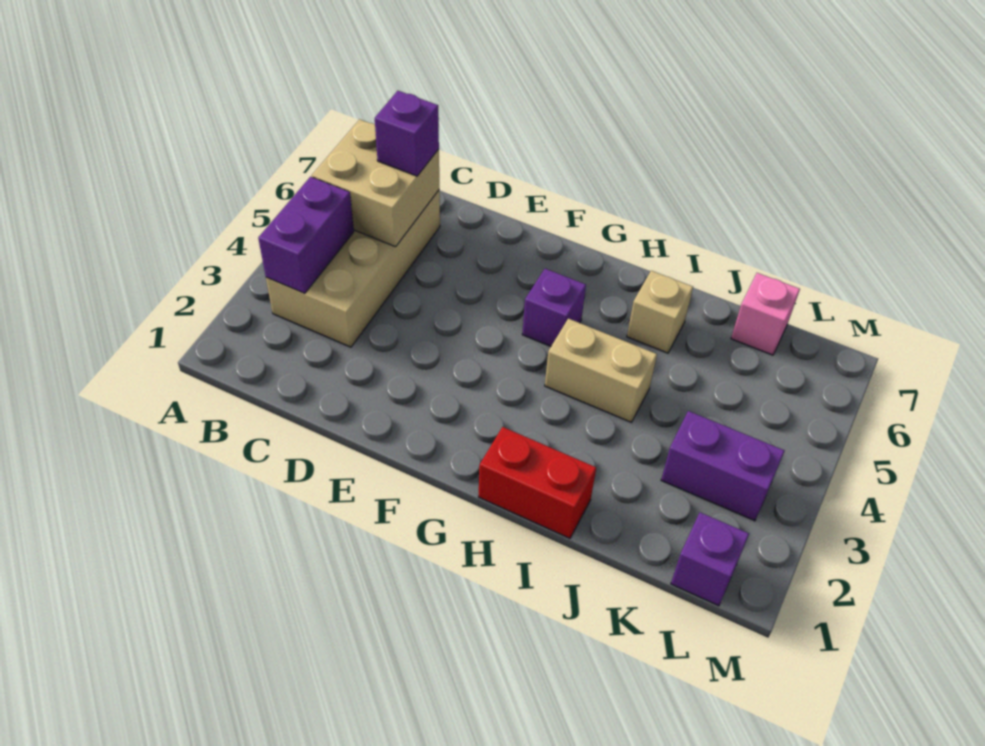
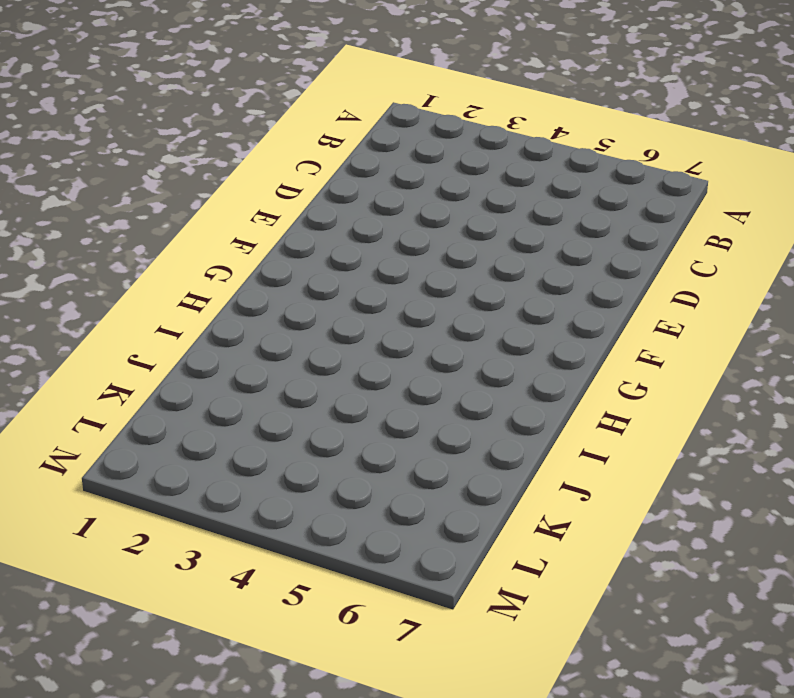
none -> tan 2x4 brick [266,190,440,347]
none -> purple 1x1 brick [522,269,586,346]

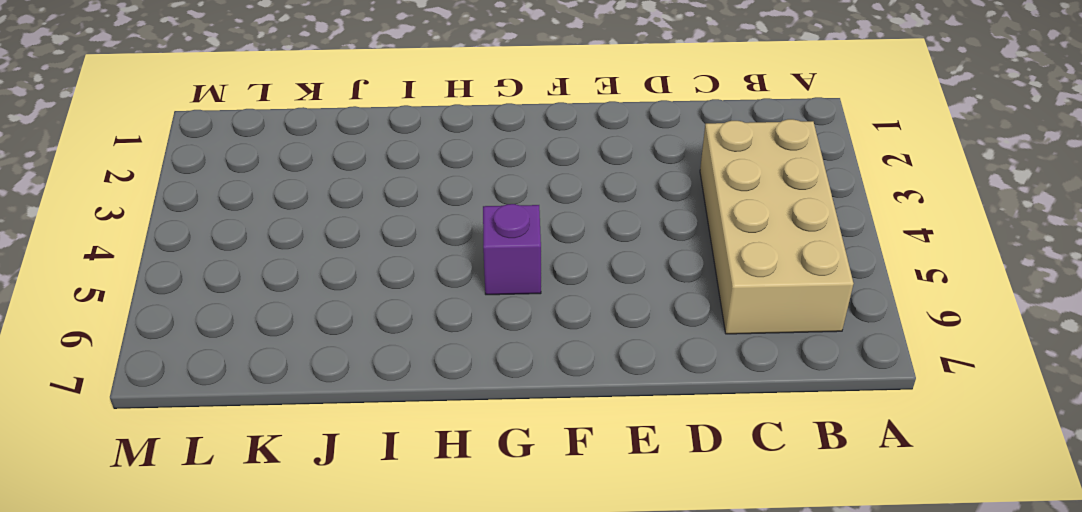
none -> red 1x2 brick [479,427,596,538]
none -> tan 1x2 brick [545,319,657,422]

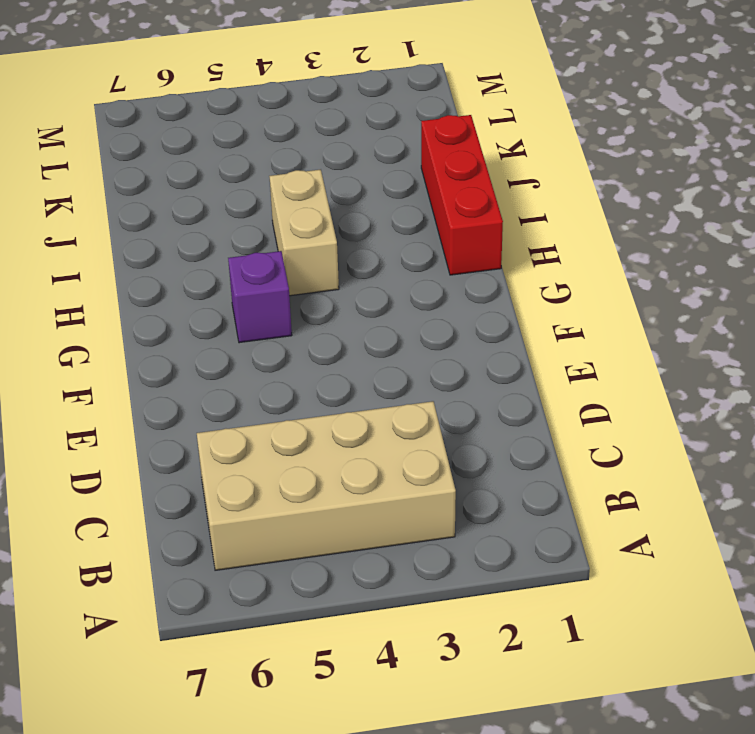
red 1x3 brick [421,115,503,275] -> red 1x2 brick [479,427,596,538]
none -> tan 1x1 brick [627,271,693,353]
none -> purple 1x2 brick [661,411,784,521]

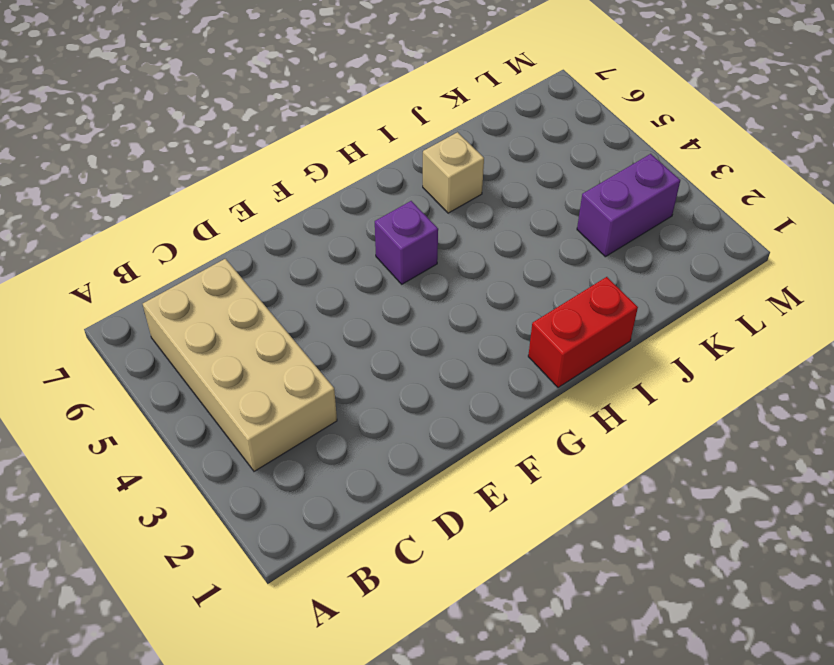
none -> tan 1x2 brick [545,319,657,422]
none -> pink 1x1 brick [731,273,800,355]

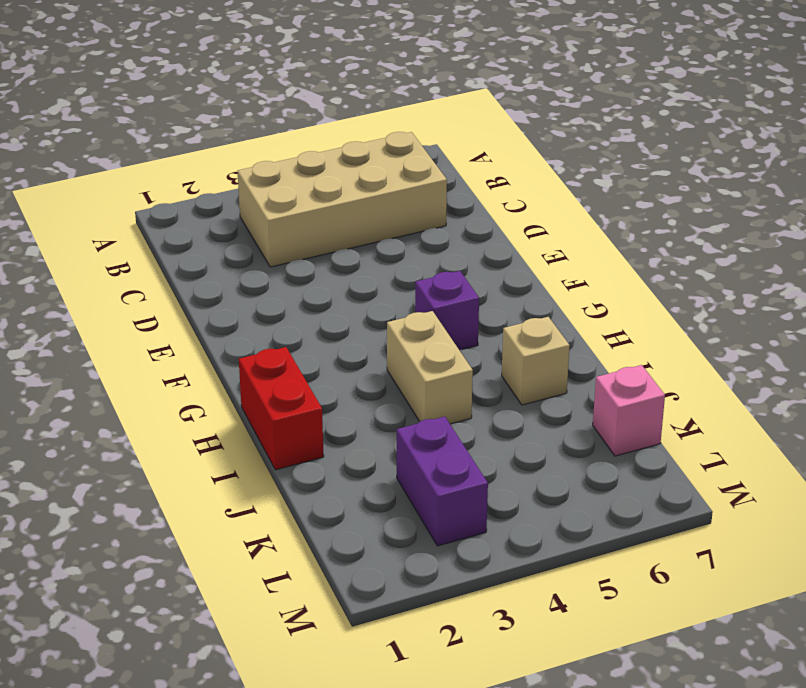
none -> purple 1x1 brick [671,513,749,606]
none -> purple 1x2 brick [258,177,354,293]

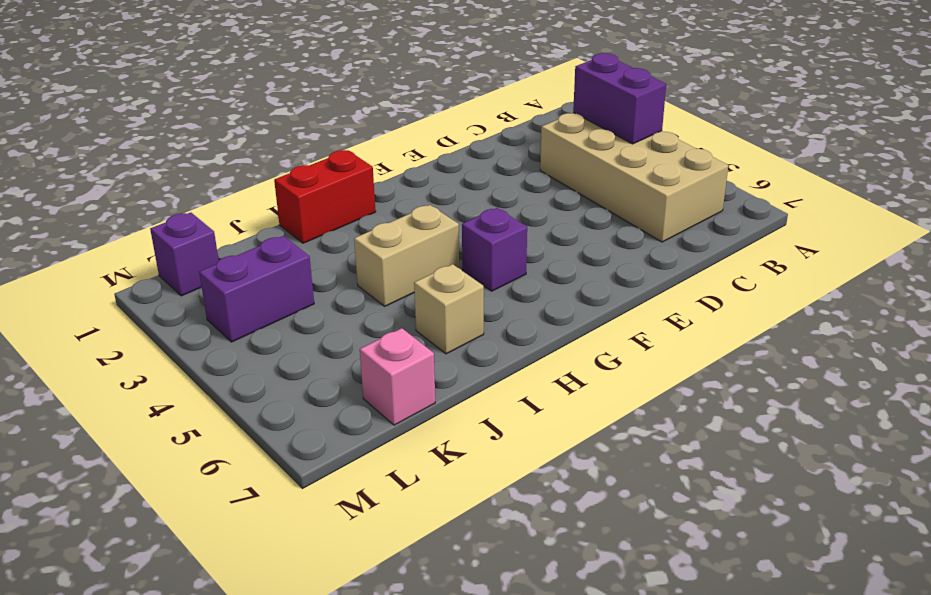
none -> tan 2x2 brick [312,119,439,247]
none -> purple 1x1 brick [375,91,439,176]

